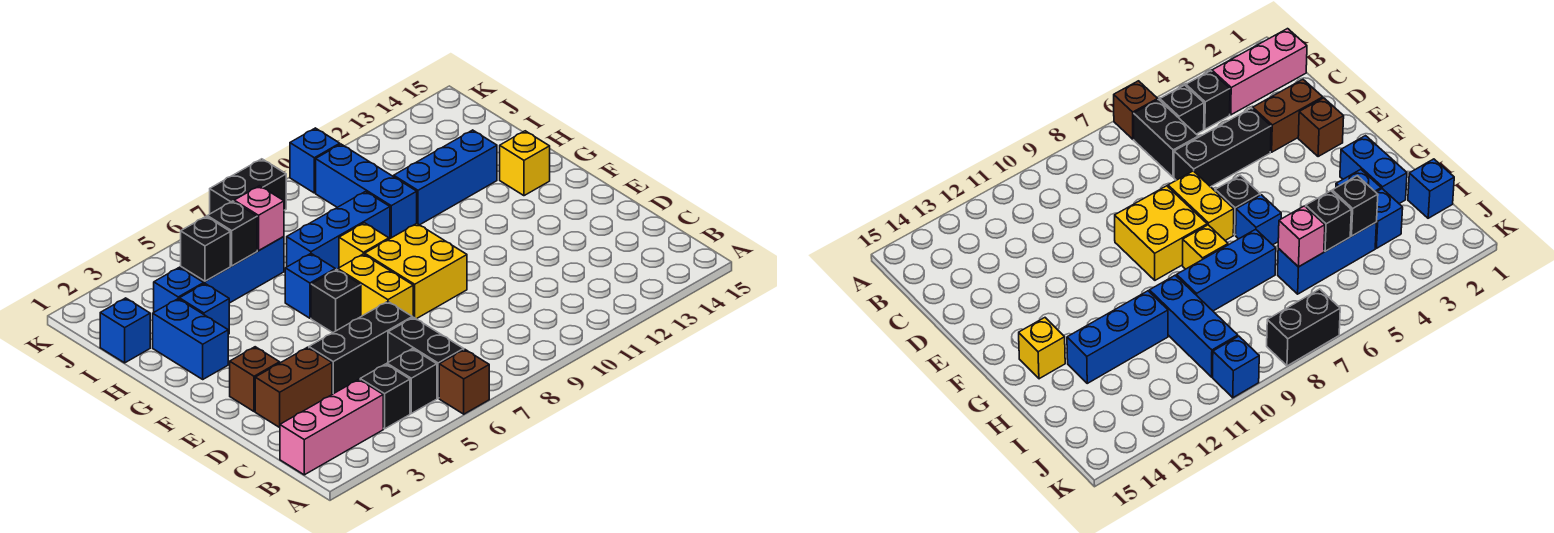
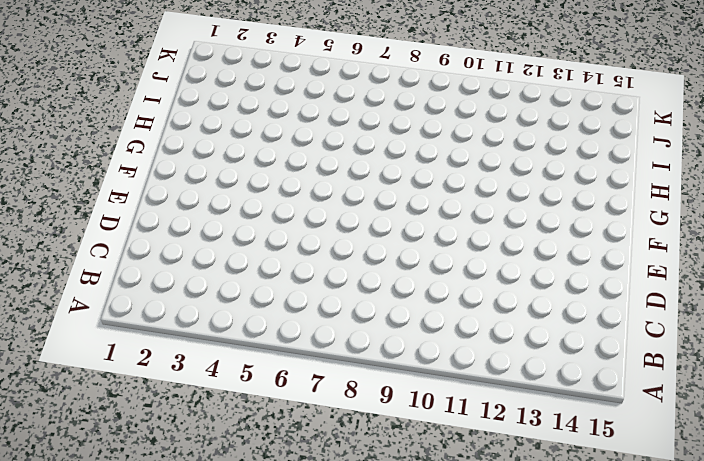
none -> brown 1x1 brick [439,349,489,414]
none -> pink 1x3 brick [280,379,383,475]
none -> black 1x1 brick [360,364,410,429]

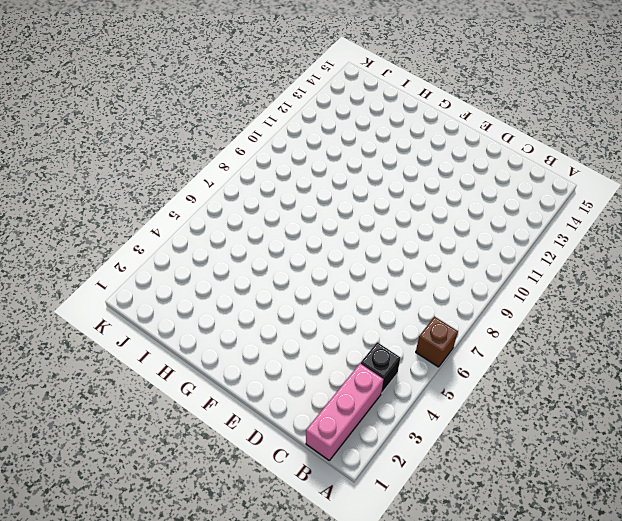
none -> black 1x1 brick [387,349,437,413]
none -> black 1x2 brick [388,317,464,398]
none -> brown 1x2 brick [255,347,332,427]

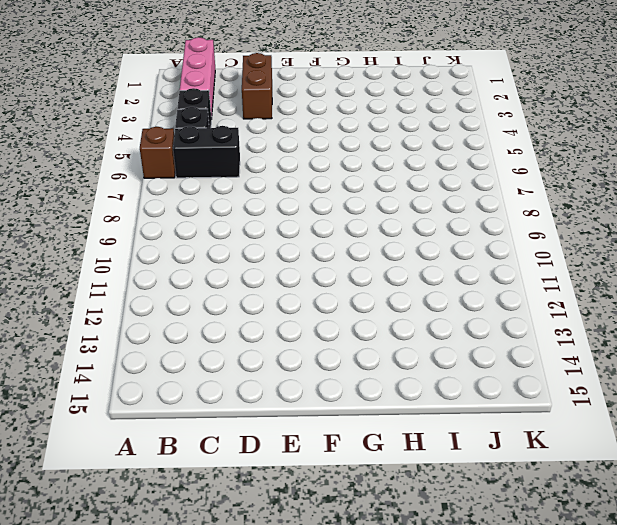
none -> black 1x3 brick [309,302,412,394]
none -> brown 1x1 brick [230,347,280,412]
none -> yellow 1x2 brick [338,254,413,318]

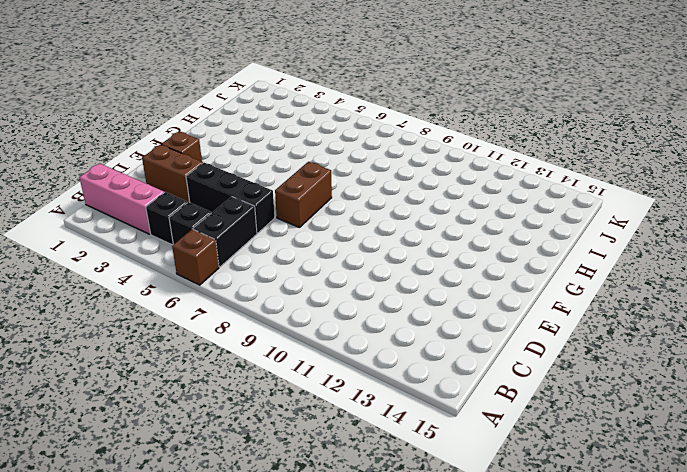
brown 1x2 brick [275,162,332,228] -> yellow 1x2 brick [338,254,413,318]
none -> yellow 2x2 brick [365,224,467,319]
none -> black 1x1 brick [311,269,361,333]
none -> blue 1x2 brick [153,299,228,379]

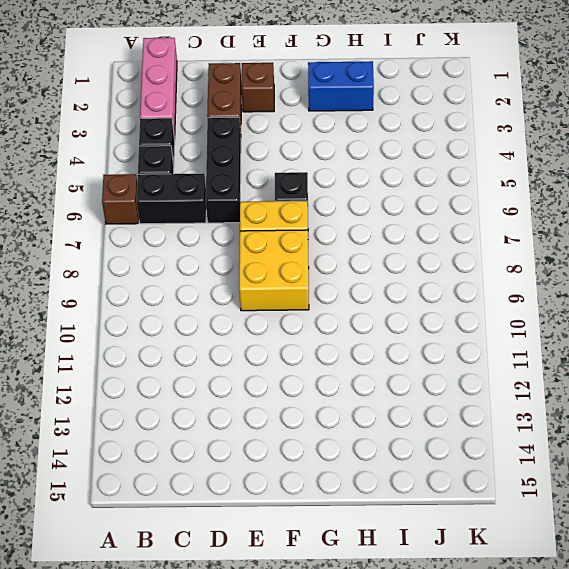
none -> blue 1x1 brick [285,254,335,318]
none -> yellow 1x1 brick [339,223,389,268]
none -> yellow 1x1 brick [500,131,550,196]

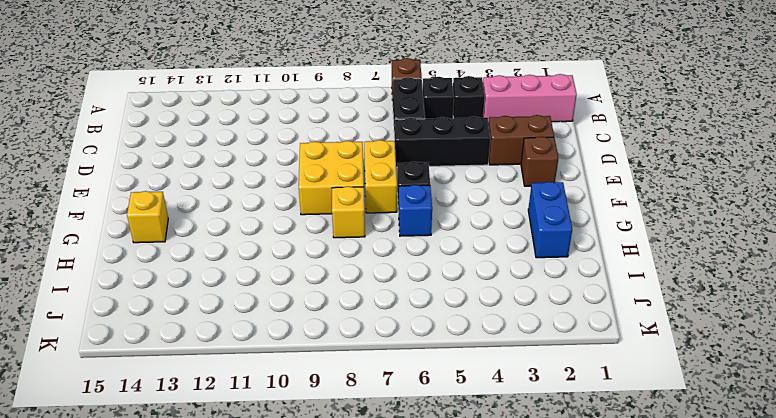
none -> blue 1x1 brick [179,284,229,334]
none -> blue 1x3 brick [287,191,390,270]
none -> blue 1x3 brick [316,144,417,238]

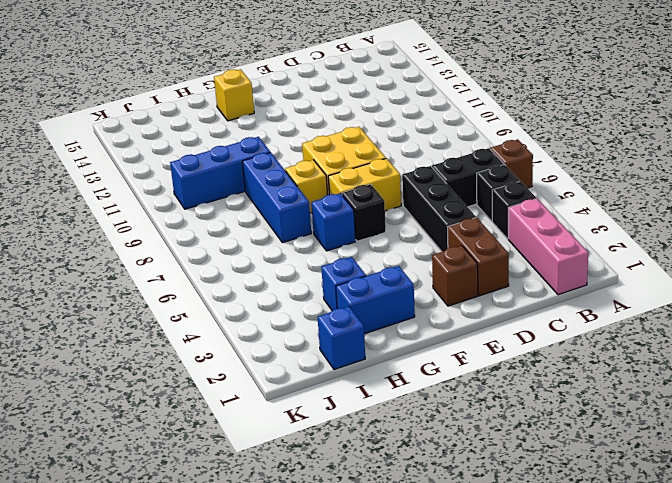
none -> blue 1x3 brick [394,130,497,225]
none -> blue 1x1 brick [154,267,204,312]
none -> blue 1x3 brick [181,236,284,303]

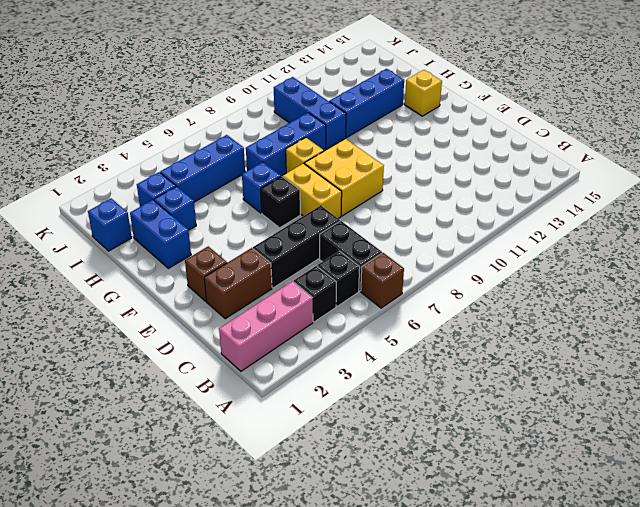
none -> black 1x2 brick [210,159,286,214]
none -> blue 1x1 brick [290,128,340,193]
none -> black 1x1 brick [181,217,230,281]

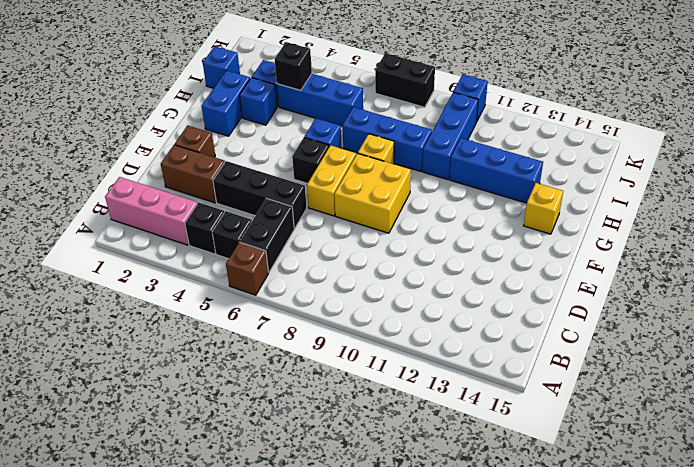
none -> black 1x1 brick [207,201,257,266]
none -> pink 1x1 brick [234,186,284,251]

